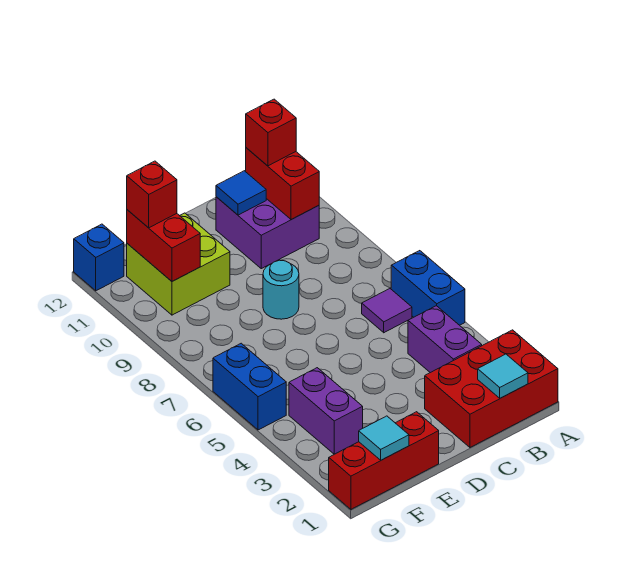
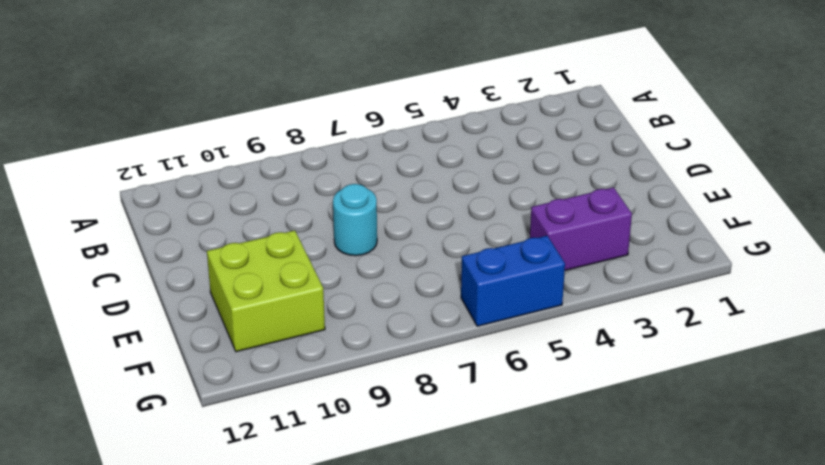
none -> red 2x3 brick [425,330,558,447]
none -> blue 1x2 brick [391,251,465,325]
none -> purple 1x2 brick [408,306,482,373]

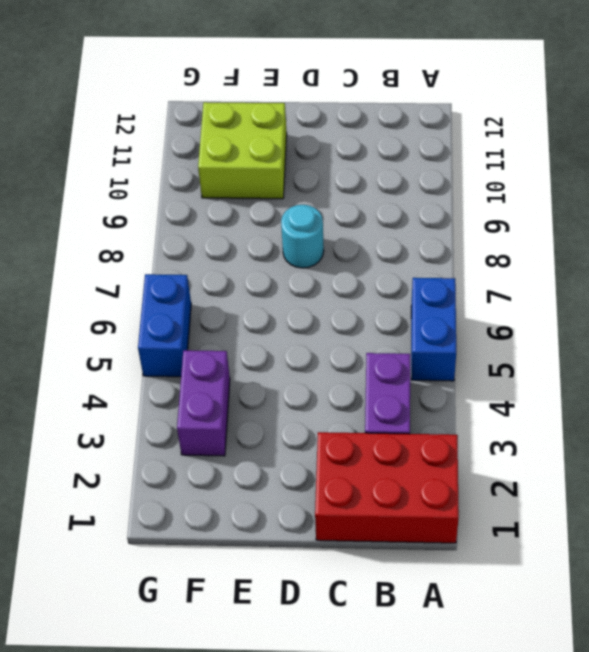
none -> purple 1x1 tile [362,289,412,333]
none -> purple 2x2 brick [216,197,319,269]
none -> red 1x3 brick [329,412,439,509]

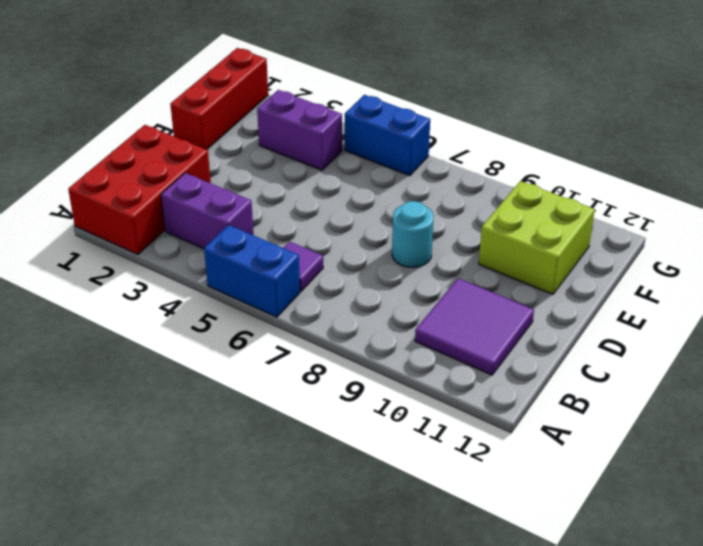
purple 2x2 tile [415,278,534,375] -> purple 2x2 brick [216,197,319,269]
none -> blue 1x1 brick [74,224,124,291]
none -> cyan 1x1 tile [478,354,528,398]
none -> red 1x2 brick [246,148,319,220]

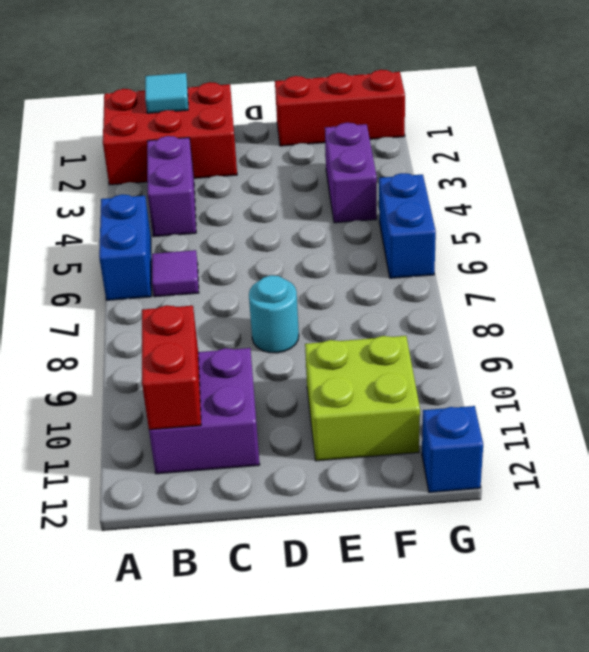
none -> blue 1x1 tile [216,171,266,215]
none -> cyan 1x1 tile [359,416,409,460]
none -> red 1x2 brick [127,210,200,281]

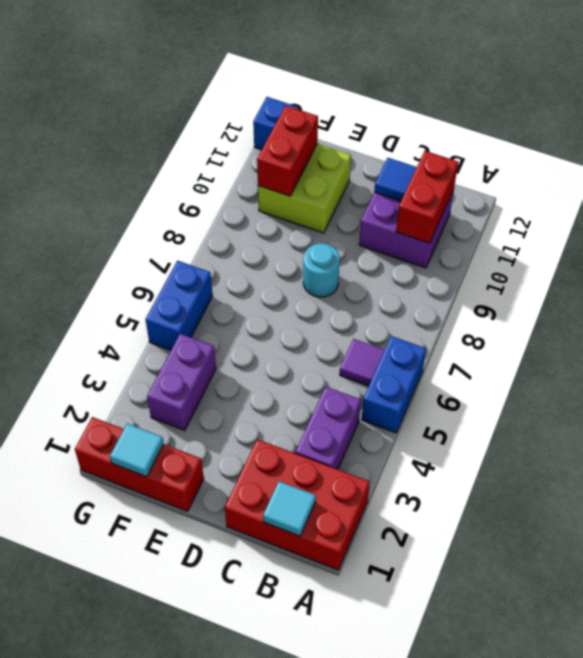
none -> red 1x1 brick [246,99,296,166]
none -> red 1x1 brick [127,161,177,228]

